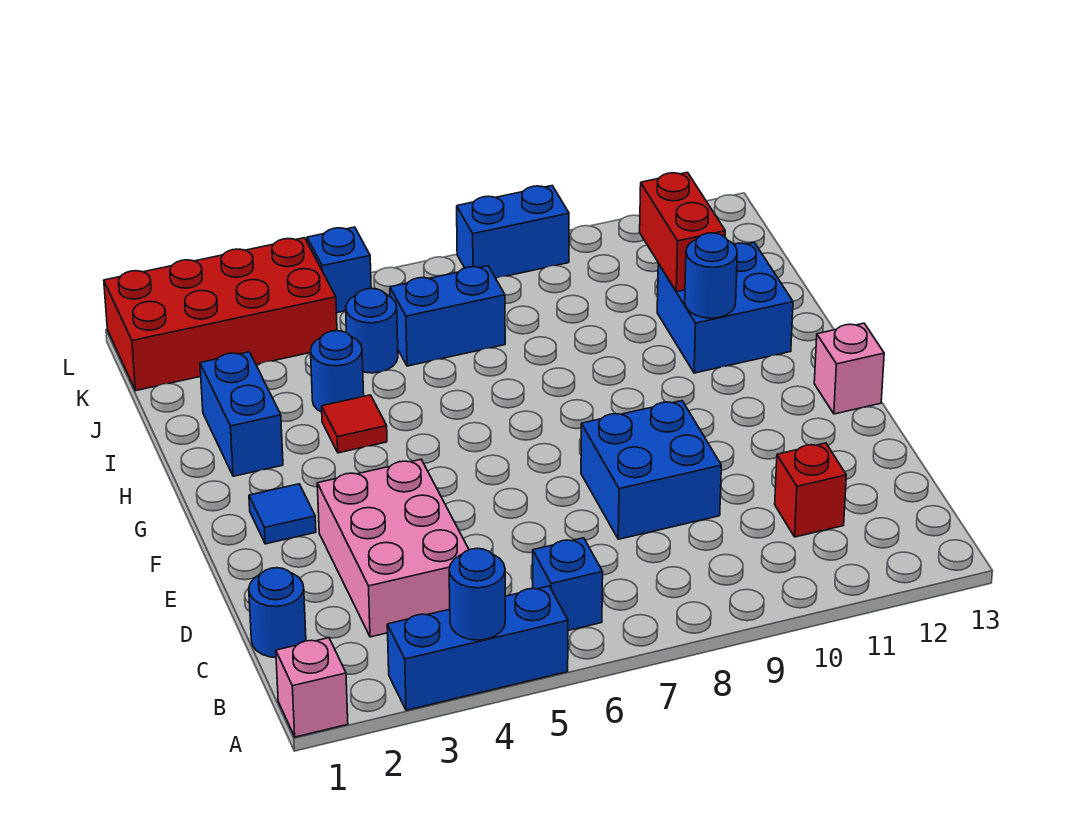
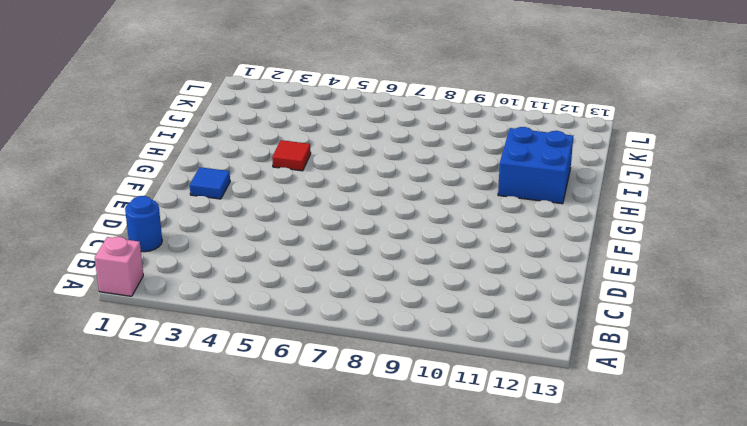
none -> blue 1x3 brick [387,586,568,710]
none -> blue 1x1 brick [533,538,603,631]
none -> pink 2x3 brick [317,460,469,637]

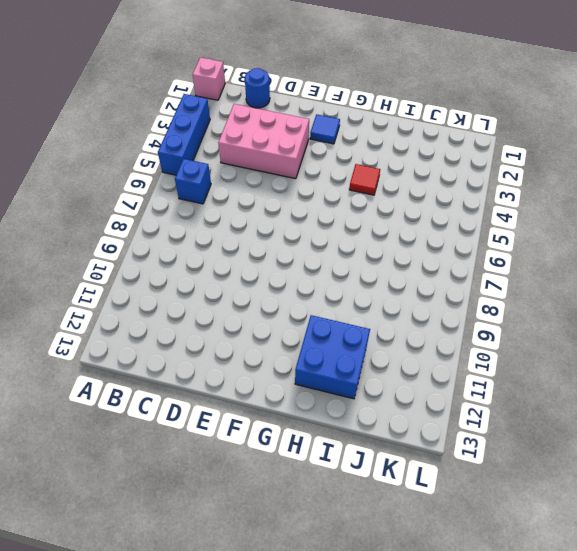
none -> red 1x1 brick [775,443,846,537]
none -> blue 2x2 brick [581,401,721,539]
none -> pink 1x1 brick [814,323,884,414]

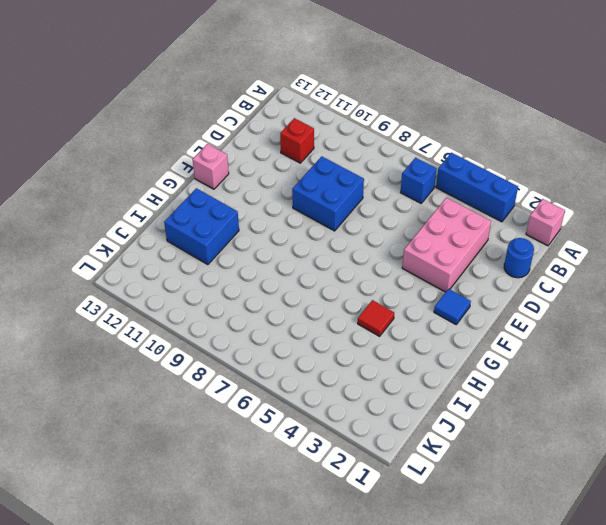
none -> blue 1x2 brick [200,352,283,476]
none -> blue 1x1 round brick [311,331,364,412]
none -> blue 1x1 round brick [346,288,398,373]

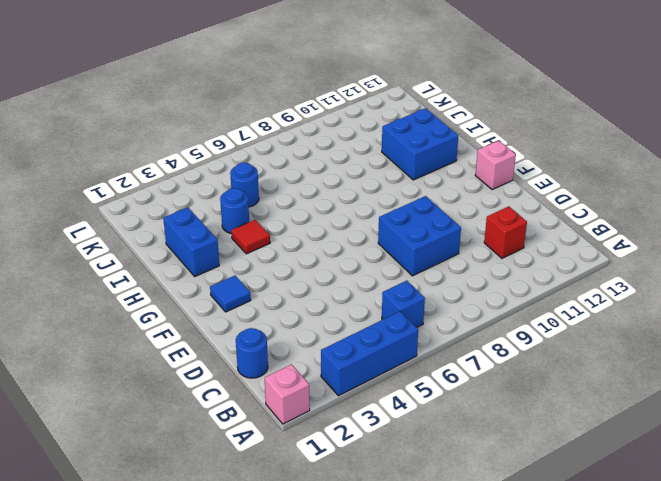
none -> pink 2x3 brick [317,460,469,637]
none -> blue 1x2 brick [390,266,505,366]
none -> red 2x4 brick [104,238,337,390]

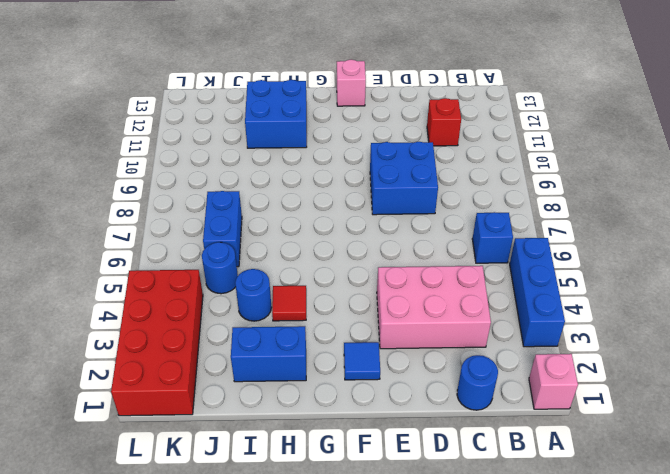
none -> blue 1x1 brick [307,227,371,313]
none -> blue 1x2 brick [457,186,569,278]
none -> blue 1x1 round brick [449,548,505,640]

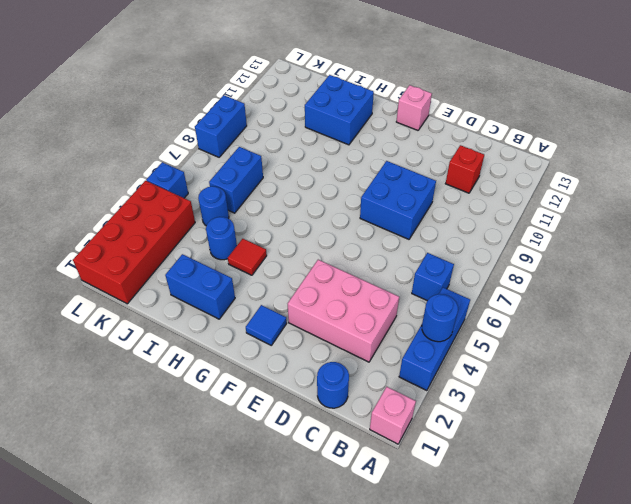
none -> blue 1x1 round brick [685,233,737,318]
none -> red 1x2 brick [640,172,725,292]

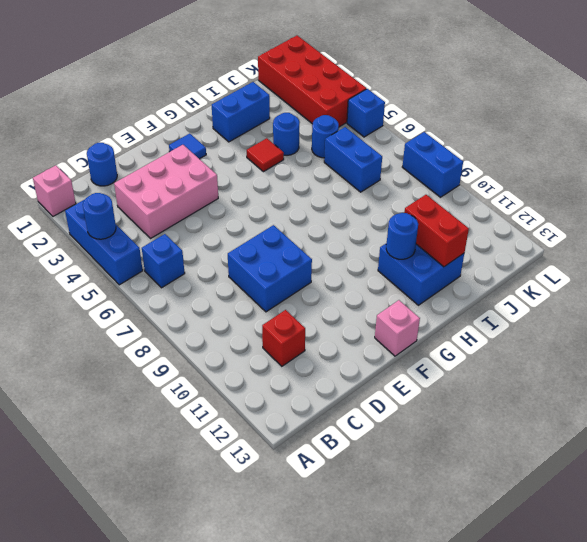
red 1x2 brick [404,195,469,267] -> red 1x2 brick turned to [640,172,725,292]

